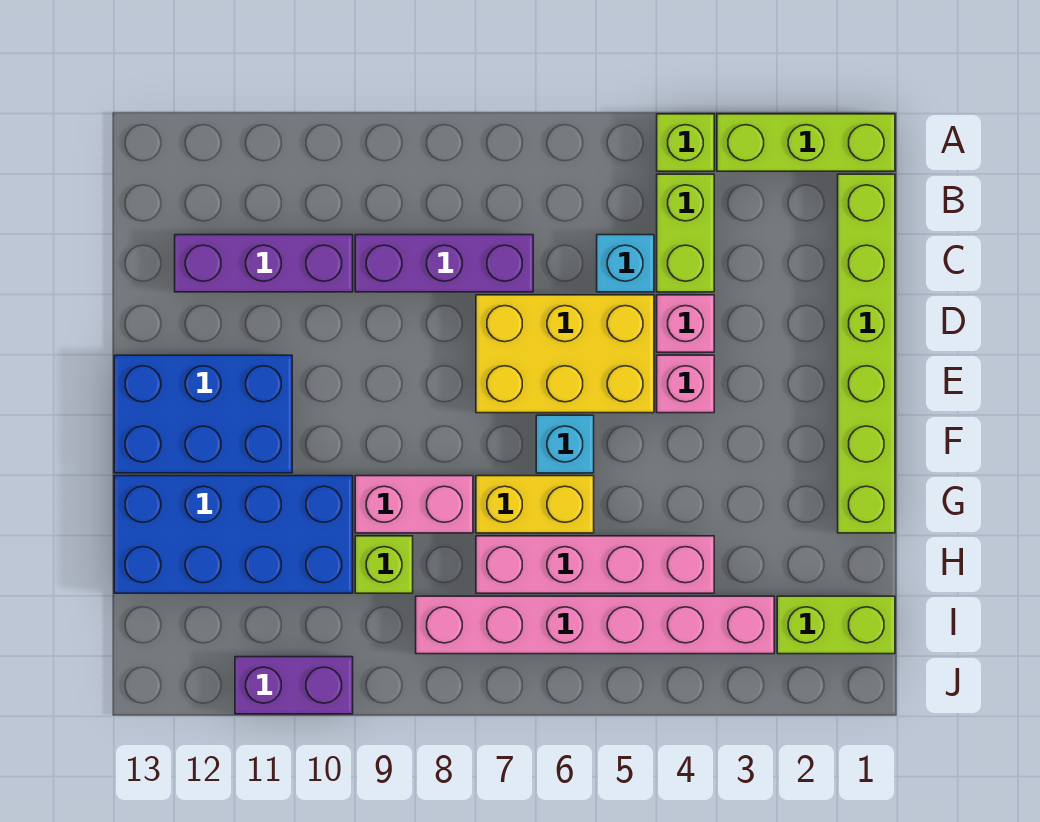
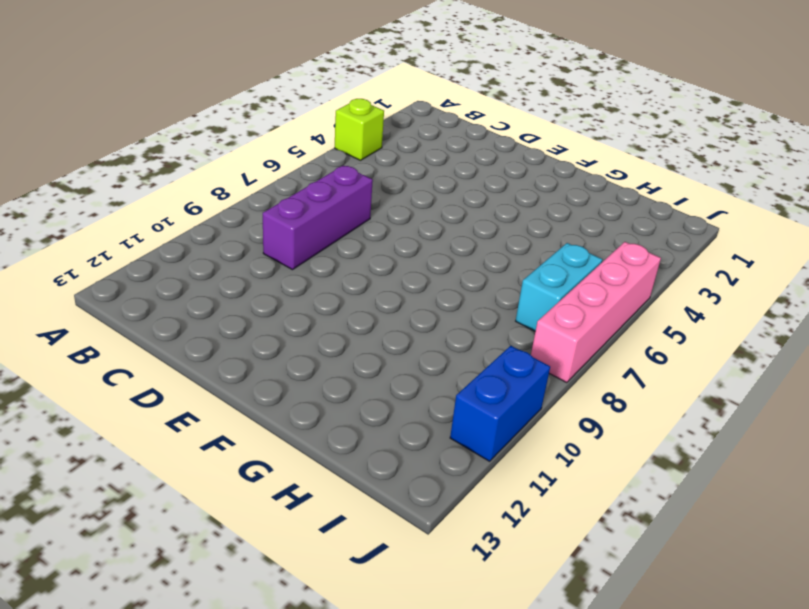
cyan 1x2 brick [516,243,602,331] -> pink 1x6 brick [416,596,774,654]
pink 1x4 brick [531,242,661,383] -> pink 1x4 brick moved to [476,536,714,593]
blue 1x2 brick [450,346,550,461] -> purple 1x2 brick [235,657,353,714]
none -> lime 1x3 brick [717,114,895,171]
none -> lime 1x6 brick [838,174,895,533]
none -> lime 1x2 brick [657,174,714,292]

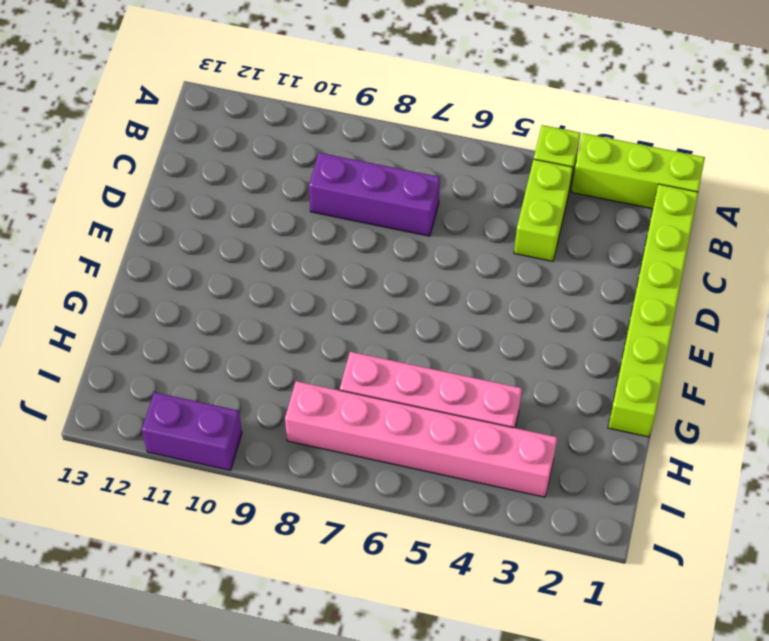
none -> cyan 1x1 brick [597,235,654,292]
none -> purple 1x3 brick [175,235,353,292]
none -> pink 1x1 brick [657,295,714,352]

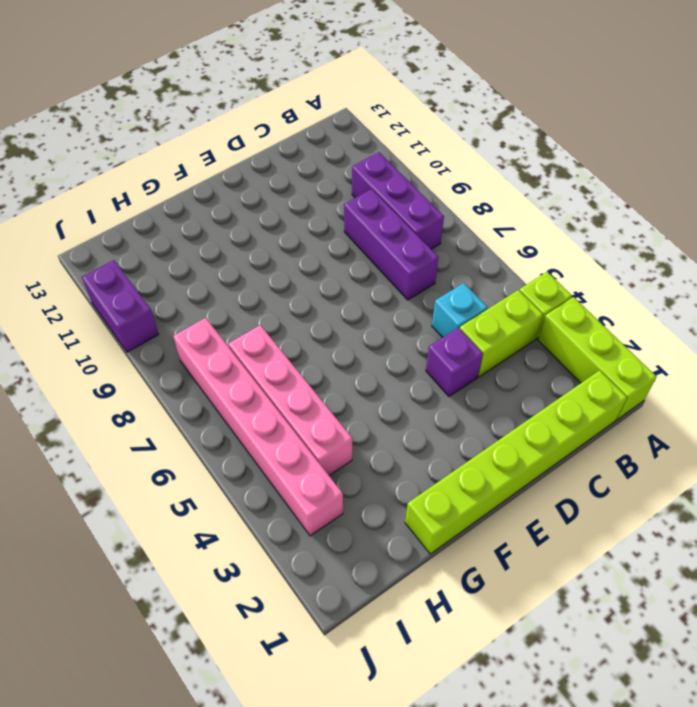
purple 1x3 brick [352,152,444,249] -> purple 1x3 brick moved to [175,235,353,292]
purple 1x1 brick [426,328,483,396] -> pink 1x1 brick [657,295,714,352]
none -> yellow 2x3 brick [476,295,654,413]
none -> pink 1x1 brick [657,355,714,413]
none -> blue 2x3 brick [114,355,292,473]

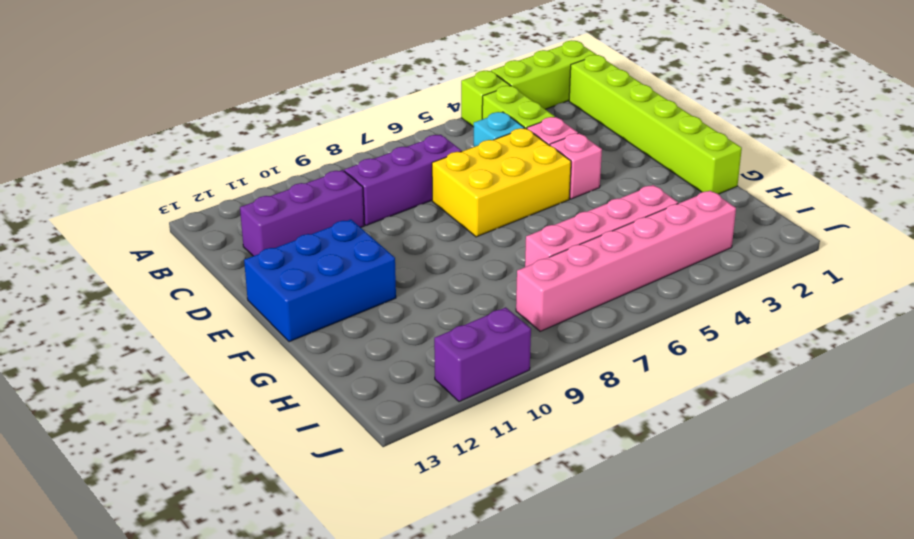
none -> cyan 1x1 brick [536,415,594,473]
none -> yellow 1x2 brick [476,476,594,533]
none -> pink 1x2 brick [355,476,473,533]

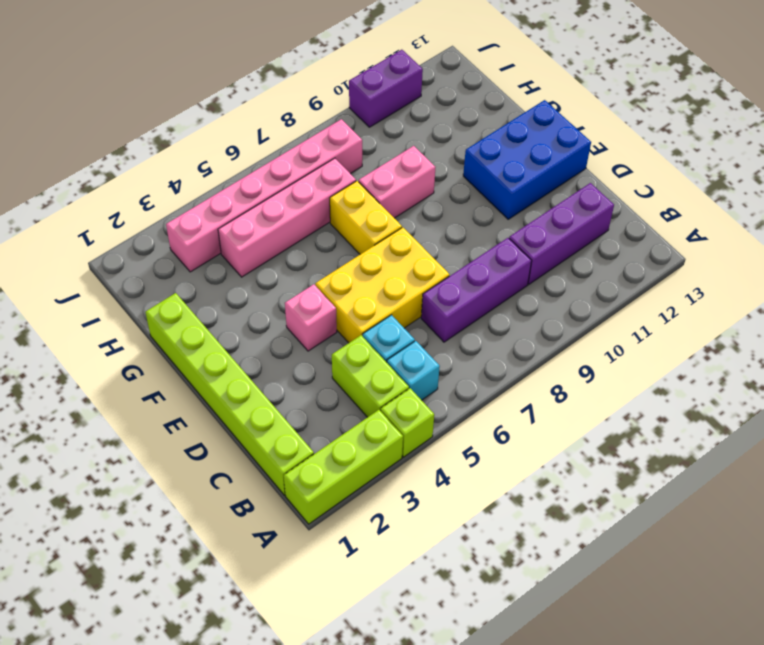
cyan 1x1 brick [387,341,440,400] -> cyan 1x1 brick moved to [536,415,594,473]
yellow 1x2 brick [330,181,402,254] -> yellow 1x2 brick turned to [476,476,594,533]
none -> pink 1x1 brick [657,295,714,352]
none -> blue 2x4 brick [114,476,353,593]
none -> lime 1x1 brick [355,536,413,593]

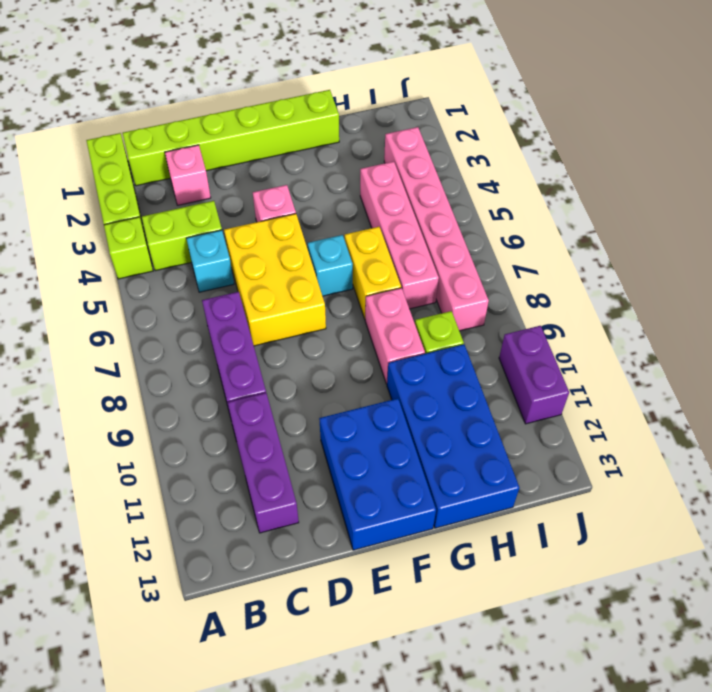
pink 1x1 brick [165,145,211,205] -> pink 1x1 brick moved to [657,295,714,352]
none -> lime 1x2 brick [777,596,895,654]

